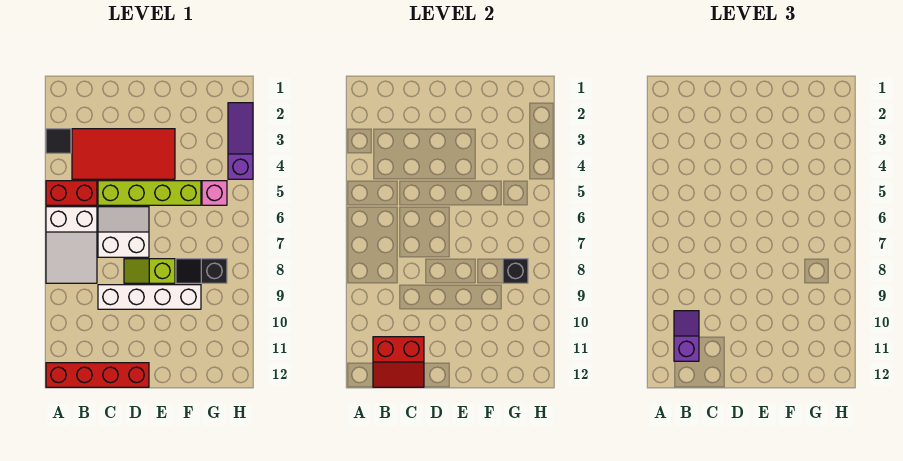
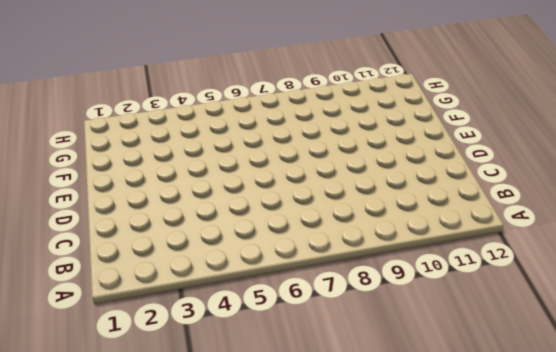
none -> black 1x1 tile [46,129,71,153]
none -> red 1x2 brick [46,181,97,205]
none -> white 2x3 slope [46,207,97,283]

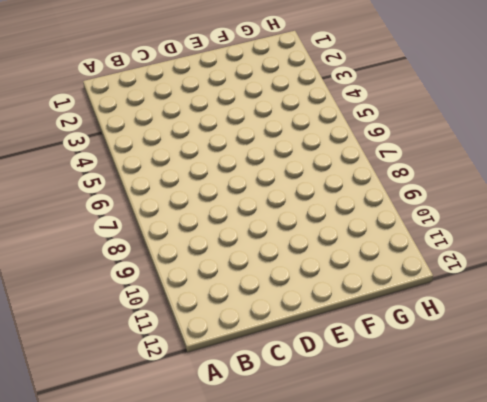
none -> black 1x1 tile [46,129,71,153]
none -> red 1x2 brick [46,181,97,205]
none -> white 2x3 slope [46,207,97,283]

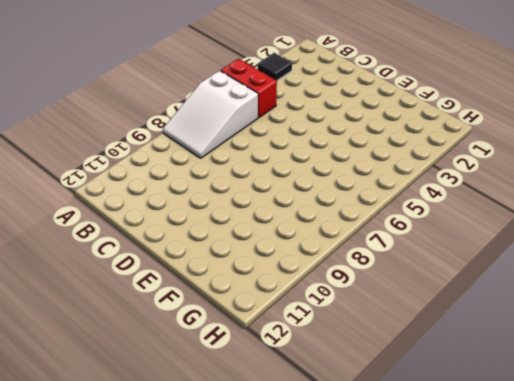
none -> red 1x4 brick [46,363,149,387]
none -> red 2x4 tile [72,129,175,179]
none -> lime 1x4 brick [98,181,201,205]

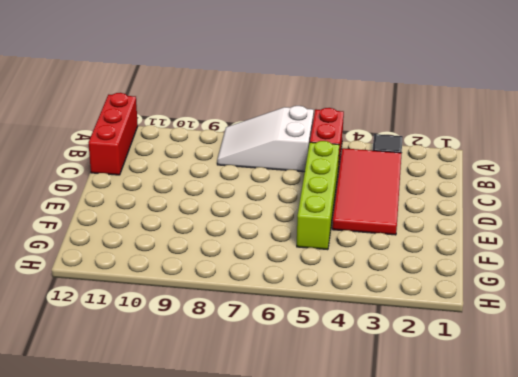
red 1x3 brick [88,93,138,175] -> red 1x4 brick [46,363,149,387]
none -> white 2x2 slope [98,207,149,257]
none -> white 1x4 brick [98,285,201,309]
none -> lime 1x2 slope [124,259,175,283]

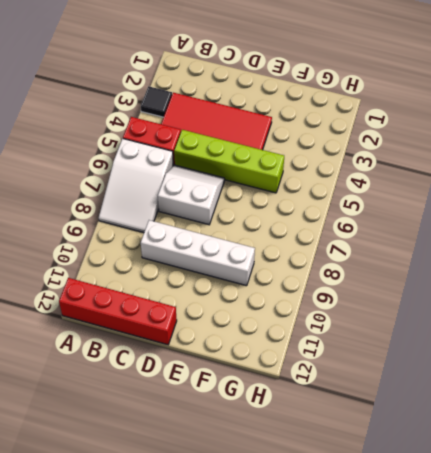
none -> lime 1x2 slope [124,259,175,283]
none -> black 1x2 slope [176,259,227,283]
none -> pink 1x1 brick [202,181,227,205]

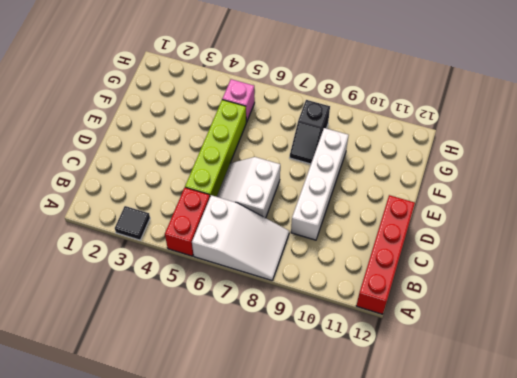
none -> red 2x4 tile [72,129,175,179]
none -> lime 1x2 slope [124,259,175,283]
none -> purple 1x3 slope [228,103,253,179]

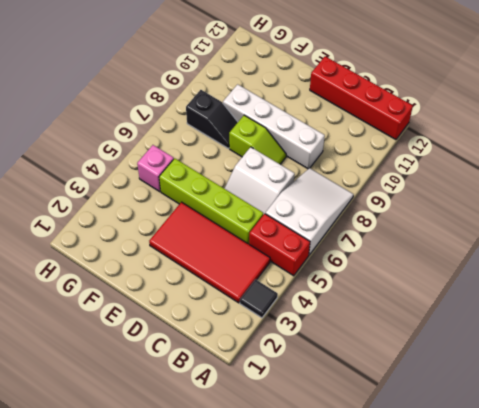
none -> purple 1x3 slope [228,103,253,179]
none -> red 2x2 slope [373,337,424,387]
none -> black 1x1 brick [503,259,528,283]

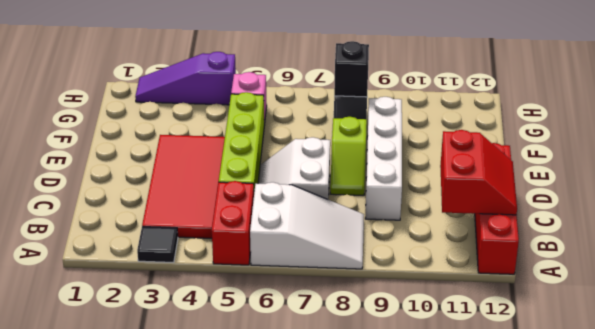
none -> purple 1x2 slope [674,311,699,361]

